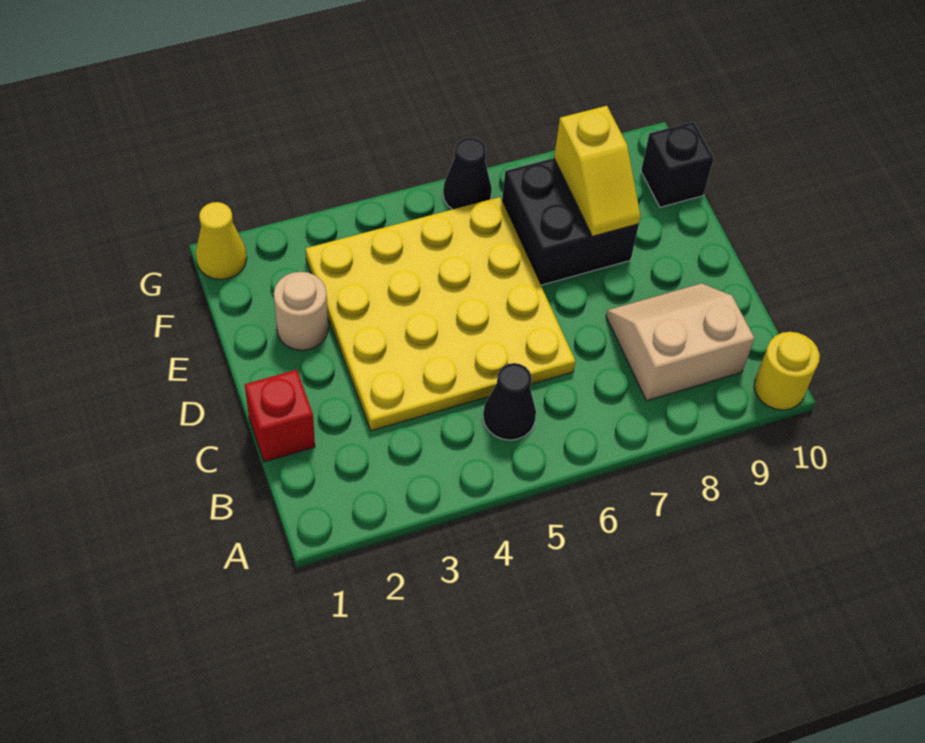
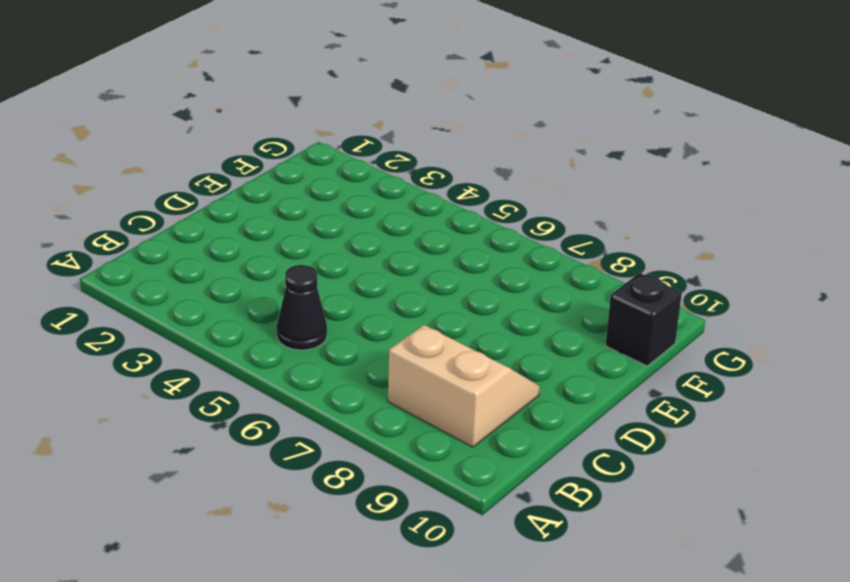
none -> yellow 1x1 round brick [754,332,820,410]
none -> red 1x1 brick [245,370,315,462]

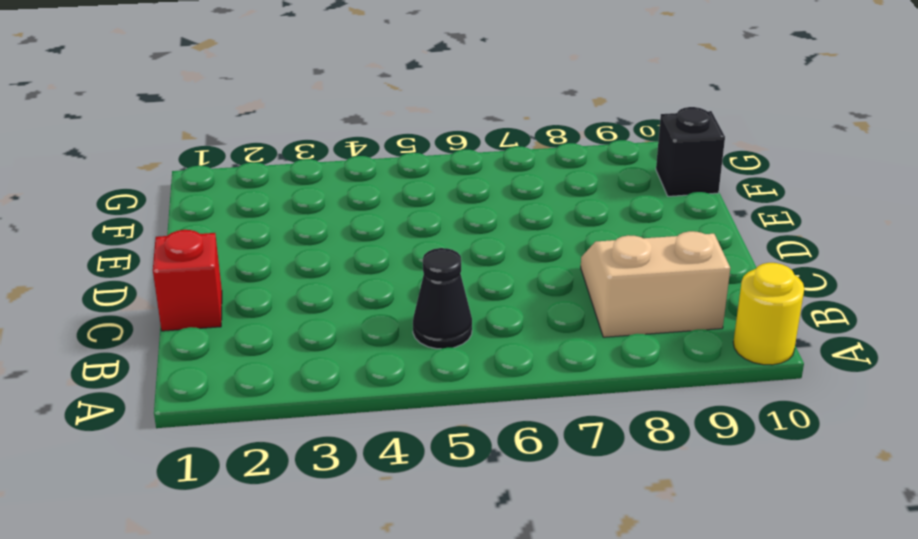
none -> yellow 4x4 plate [306,197,576,431]
none -> tan 1x1 round brick [274,272,328,350]

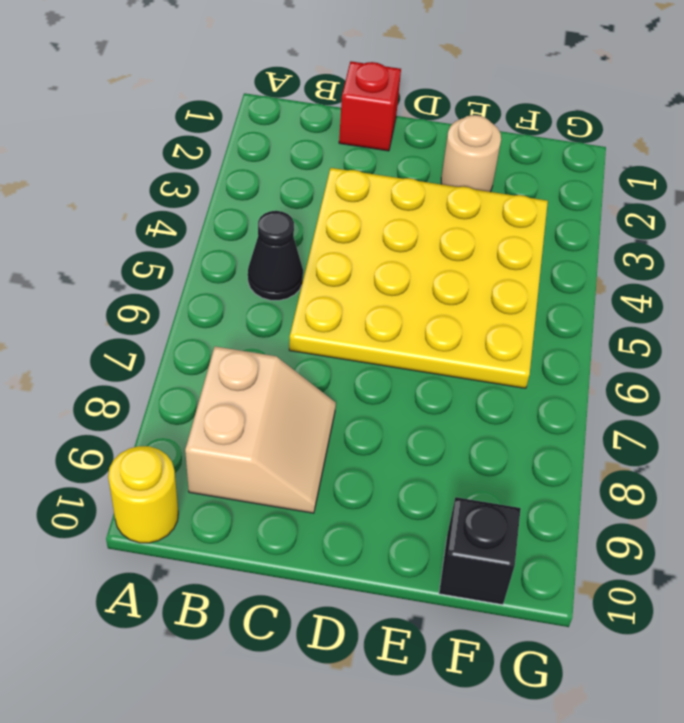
none -> black 2x2 brick [502,158,639,285]
none -> yellow 1x1 cone [196,202,247,279]

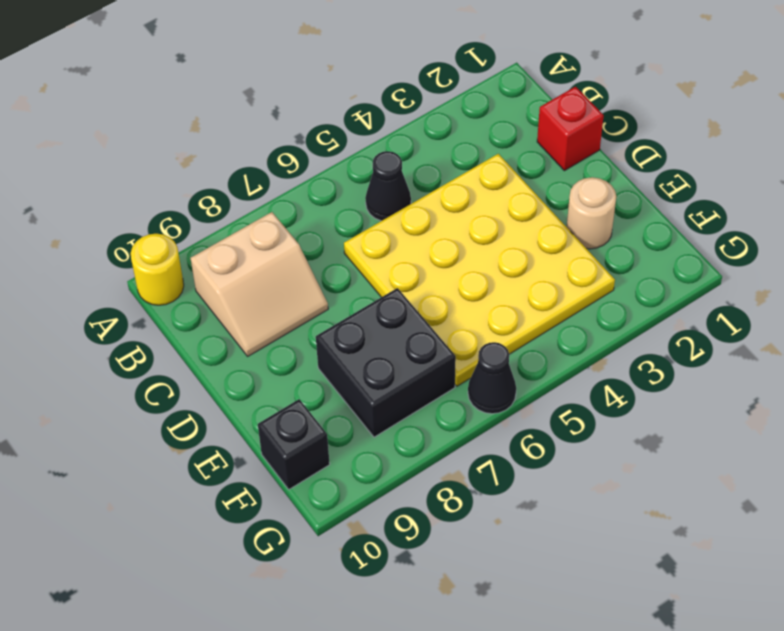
none -> yellow 1x1 cone [196,202,247,279]
none -> yellow 1x2 slope [554,106,641,236]

